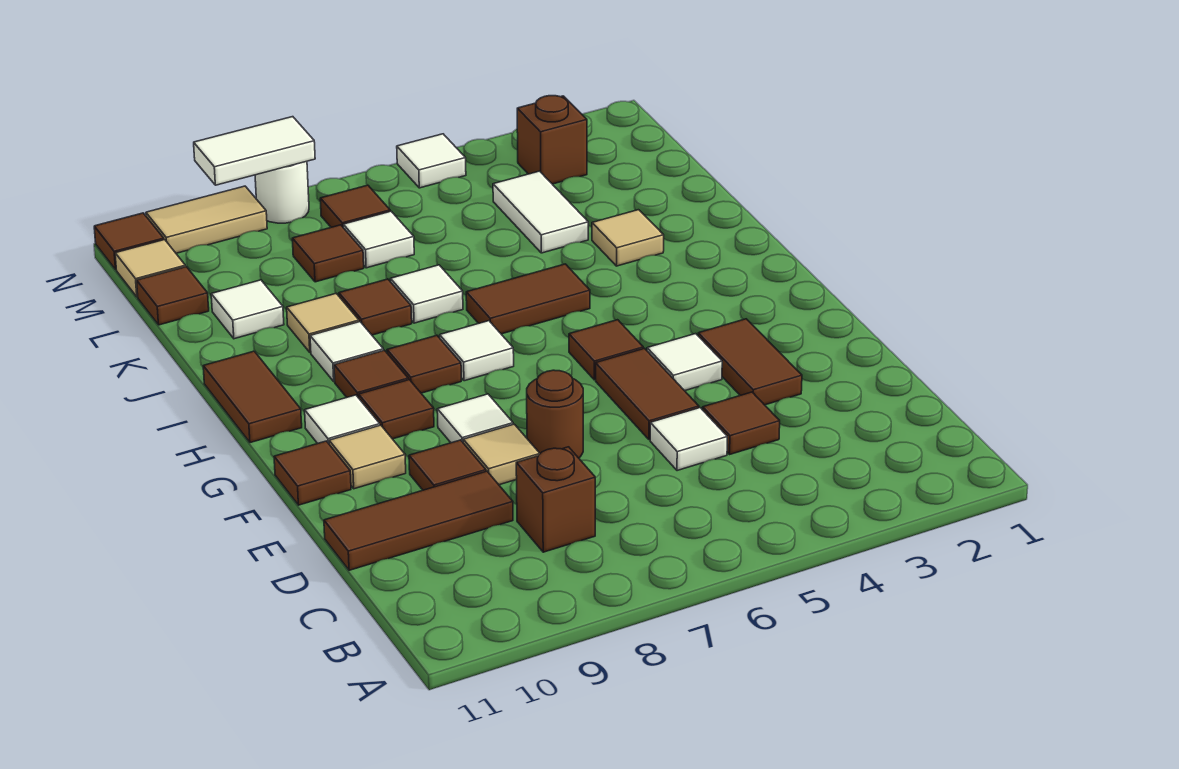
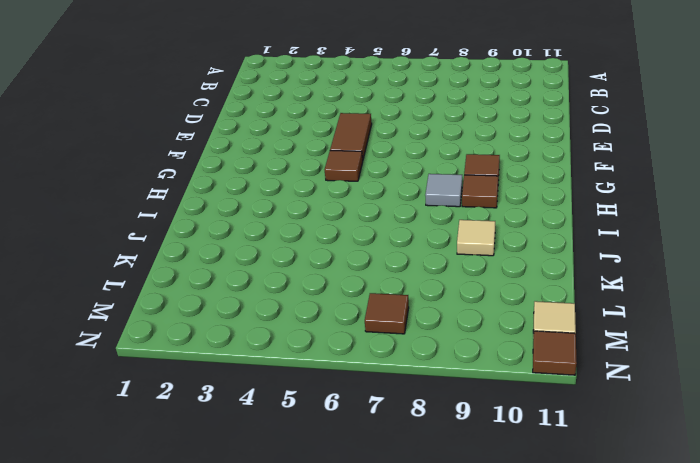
grey 1x1 tile [425,174,462,207] -> brown 1x1 tile [387,335,461,393]
none -> brown 1x1 brick [516,447,595,552]
none -> brown 1x1 tile [703,392,780,454]
none -> white 1x1 tile [650,408,727,471]
none -> brown 1x3 tile [324,471,513,570]

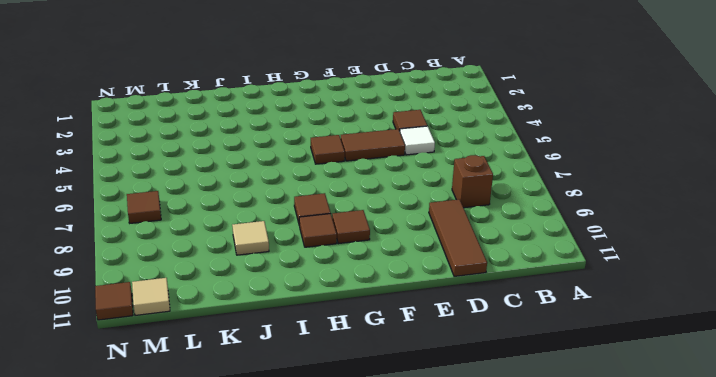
none -> brown 1x2 tile [698,319,802,405]
none -> brown 1x1 round brick [527,370,583,458]
none -> tan 1x1 tile [463,424,540,485]
none -> brown 1x1 tile [409,440,486,490]

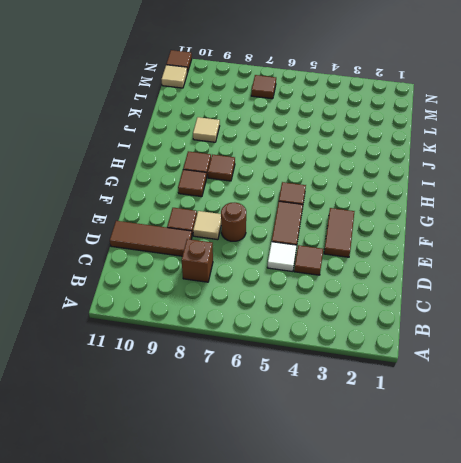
none -> white 1x1 tile [647,334,722,391]
none -> white 1x1 tile [437,394,513,443]
none -> tan 1x1 tile [329,425,406,489]
none -> brown 1x1 tile [274,441,351,505]

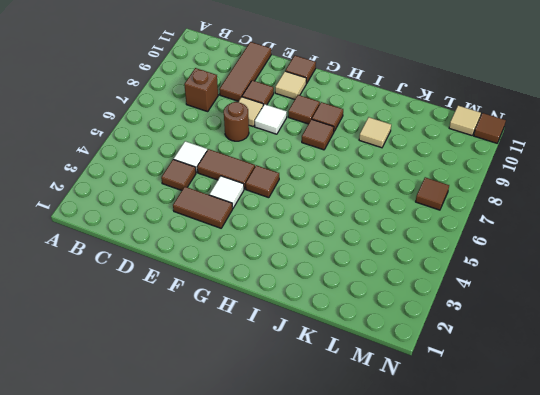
none -> white 1x1 tile [305,395,380,444]
none -> white 1x1 tile [440,321,514,381]
none -> brown 1x2 tile [203,351,302,443]
none -> brown 1x2 tile [466,264,590,334]

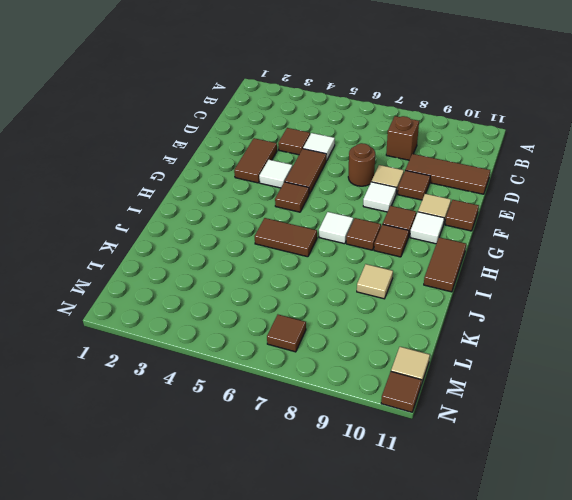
none -> white 1x1 tile [310,322,383,382]
none -> tan 1x1 tile [592,210,664,266]
none -> white 1x1 tile [391,265,463,323]
none -> brown 1x1 tile [339,279,412,335]

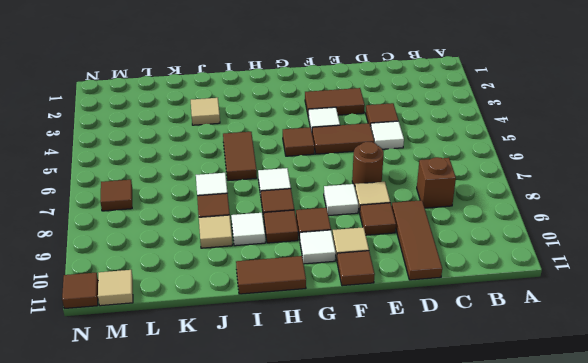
none -> white 1x2 tile [493,171,588,253]
none -> white 1x1 tile [211,280,284,339]
none -> white 1x1 tile [343,211,414,268]
none -> brown 1x1 tile [292,225,364,282]

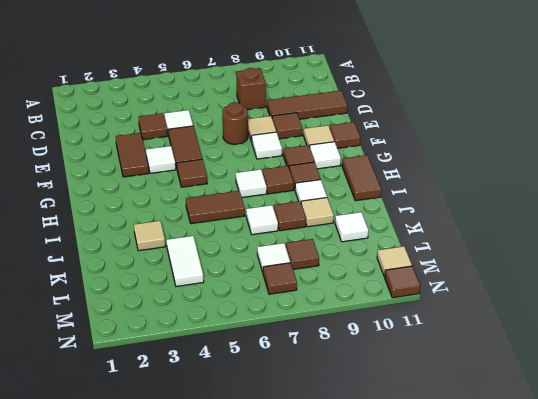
none -> brown 1x1 tile [137,267,209,325]
none -> brown 1x1 brick [517,96,587,184]
none -> white 1x1 tile [397,134,466,188]
none -> white 1x1 round brick [255,161,309,223]

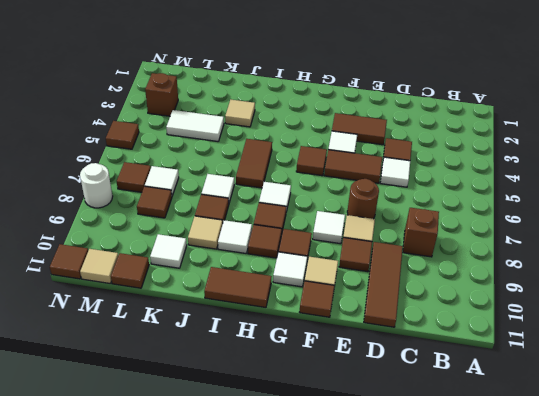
brown 1x1 tile [106,121,139,149] -> white 1x1 tile [397,134,466,188]
none -> tan 1x2 tile [146,186,267,253]
none -> white 1x2 tile [194,117,315,185]

